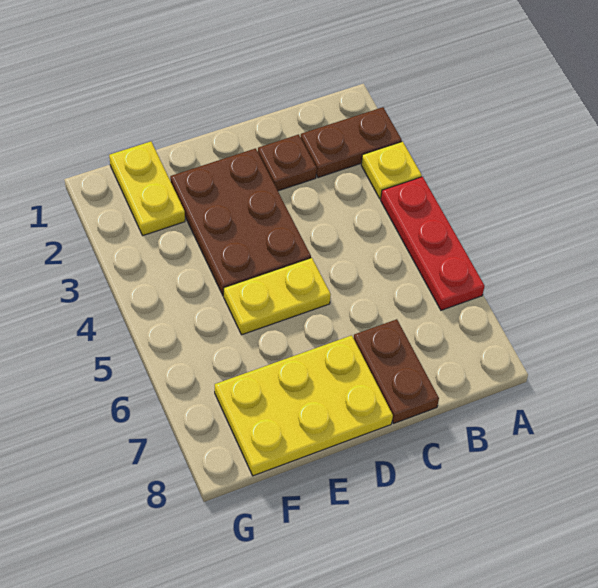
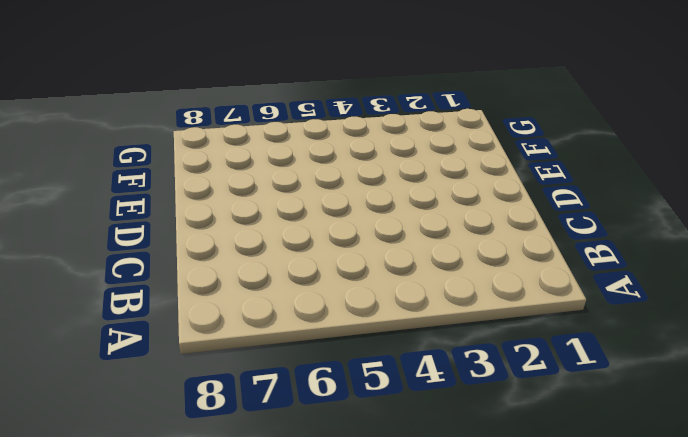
none -> brown 1x2 plate [301,107,402,178]
none -> yellow 1x1 plate [361,142,422,199]

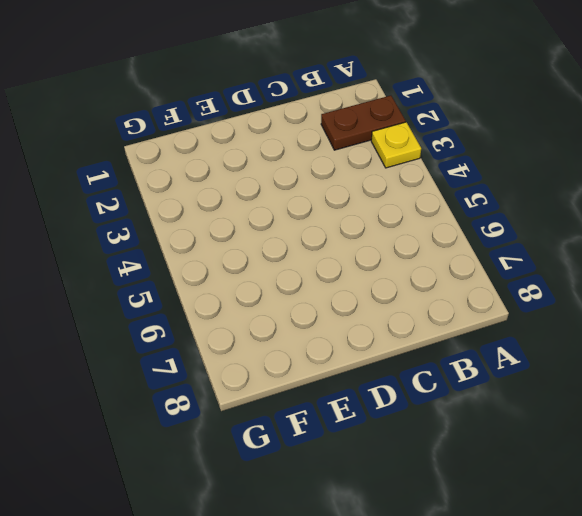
none -> red 1x3 plate [381,177,485,310]
none -> brown 1x1 plate [258,135,317,191]

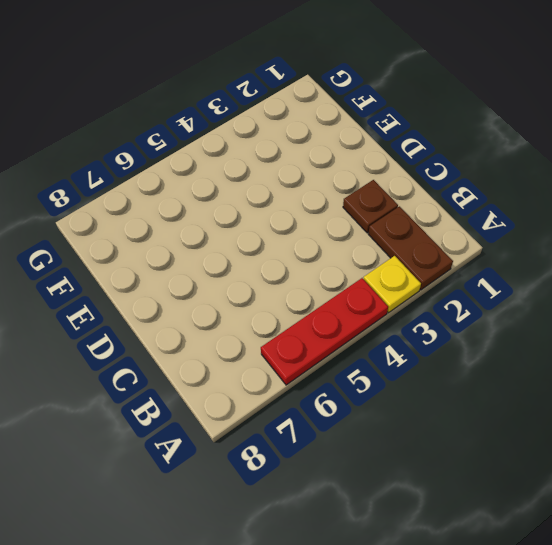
none -> brown 1x2 plate [354,319,439,423]
none -> brown 2x3 plate [170,148,311,296]

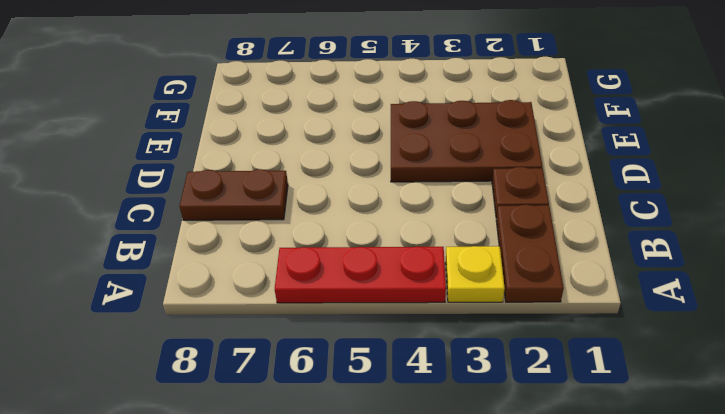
none -> yellow 1x2 plate [224,258,331,335]
none -> yellow 2x3 plate [215,335,393,476]

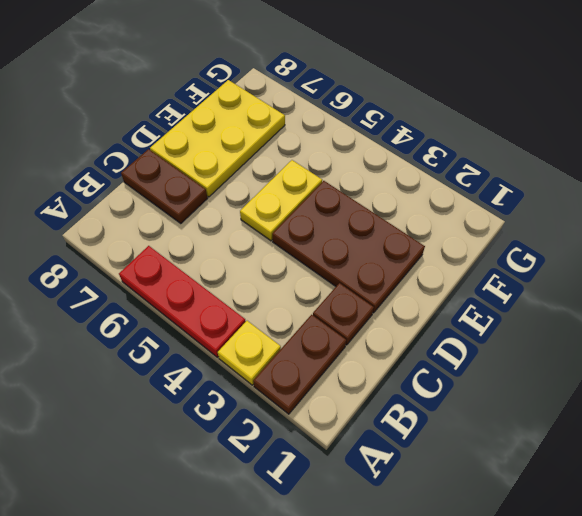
none -> yellow 1x2 plate [109,142,185,235]

